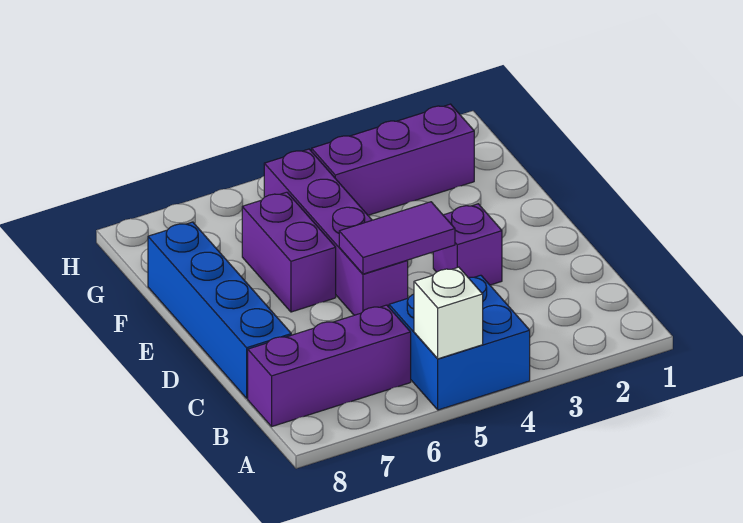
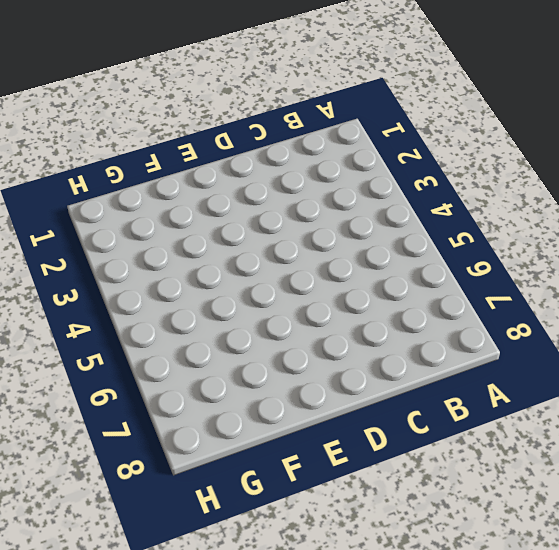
none -> blue 2x2 brick [389,275,530,410]
none -> purple 1x3 brick [248,305,411,426]

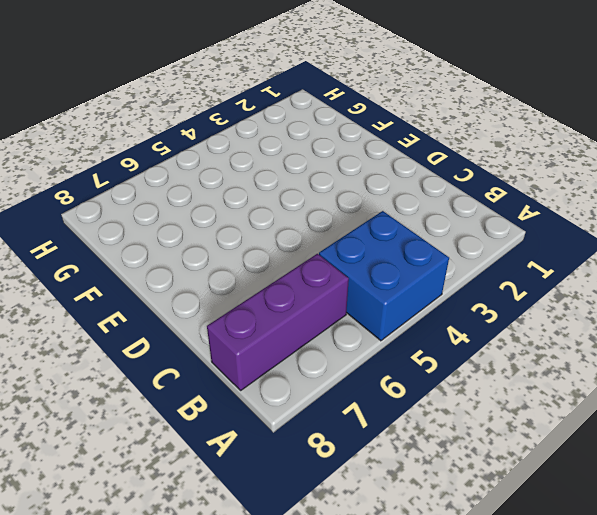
none -> blue 1x4 brick [148,222,291,398]
none -> purple 1x1 brick [433,204,502,285]

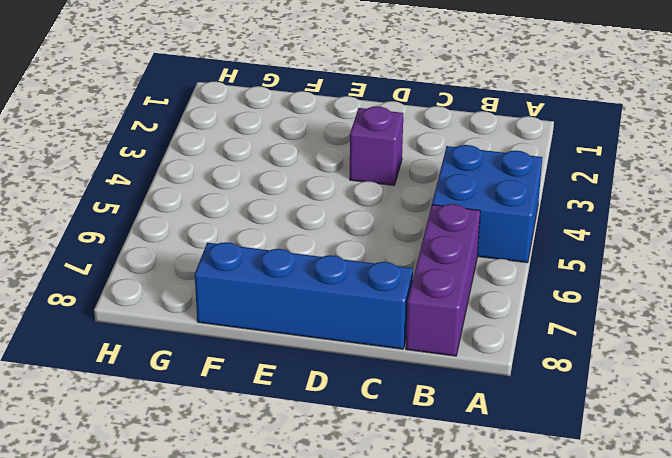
none -> purple 1x4 brick [264,149,408,315]
none -> purple 1x2 brick [242,192,336,312]

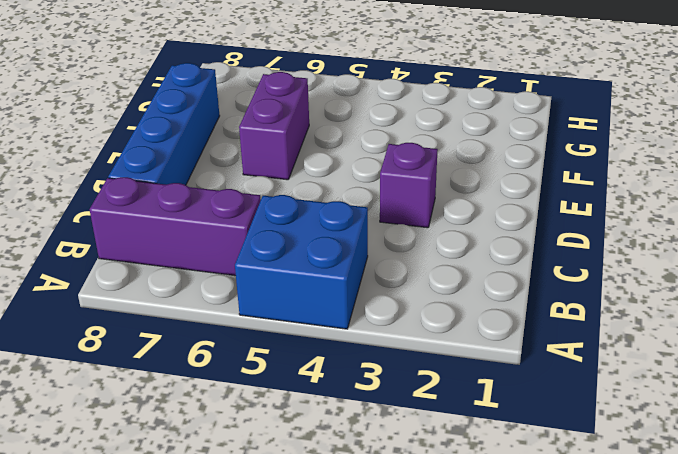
none -> purple 1x4 brick [264,149,408,315]
none -> purple 1x3 brick [312,104,474,215]

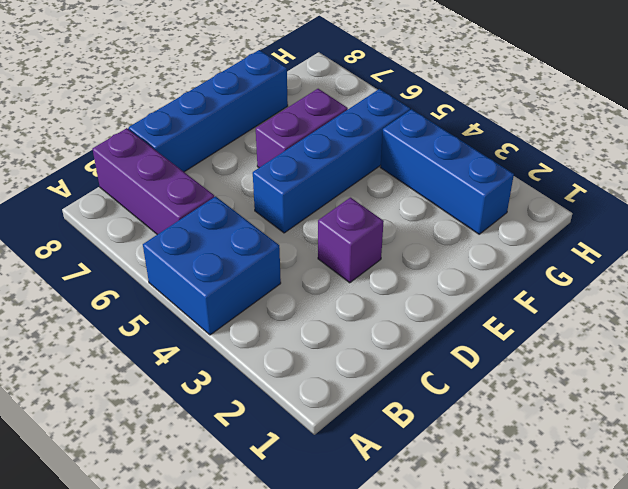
blue 1x4 brick [253,89,410,233] -> purple 1x4 brick [264,149,408,315]
blue 1x3 brick [380,109,514,234] -> purple 1x3 brick [312,104,474,215]
none -> white 1x1 brick [414,267,483,359]
none -> purple 1x2 tile [339,202,455,274]

